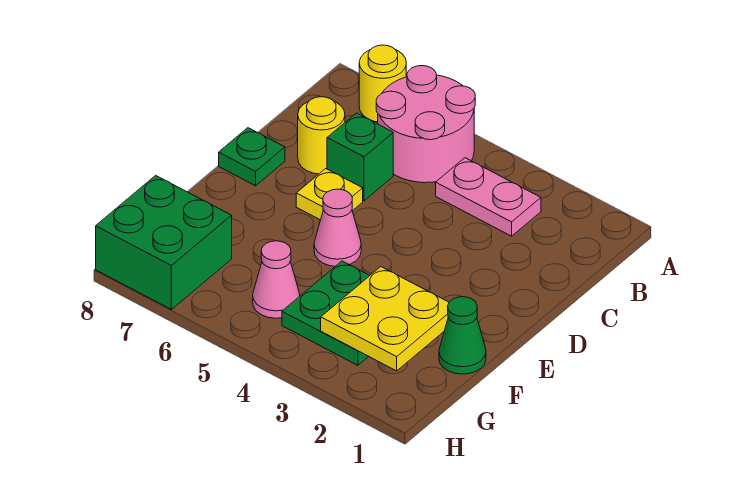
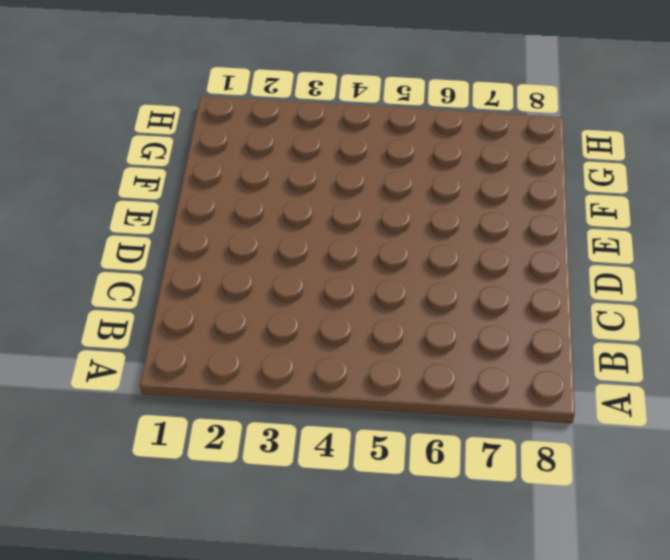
none -> pink 2x2 round brick [376,66,475,183]
none -> yellow 1x1 round brick [359,45,406,122]
none -> pink 1x2 plate [436,158,541,236]

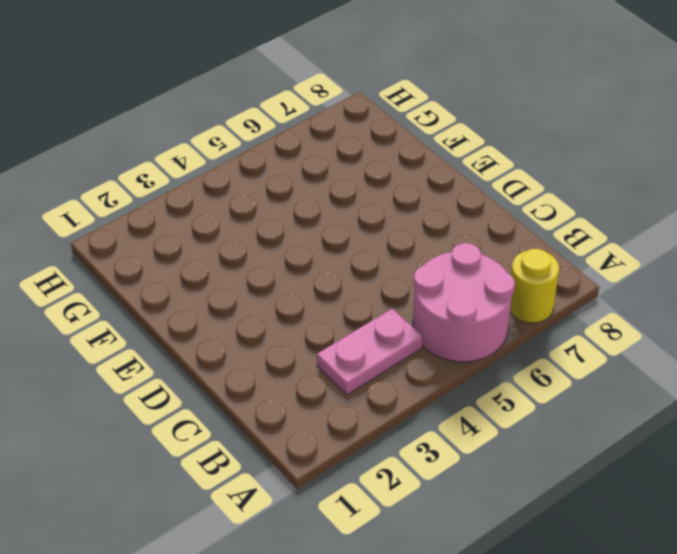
none -> green 1x1 brick [327,113,393,201]
none -> yellow 1x1 round brick [298,97,345,174]
none -> yellow 1x1 plate [296,169,363,220]

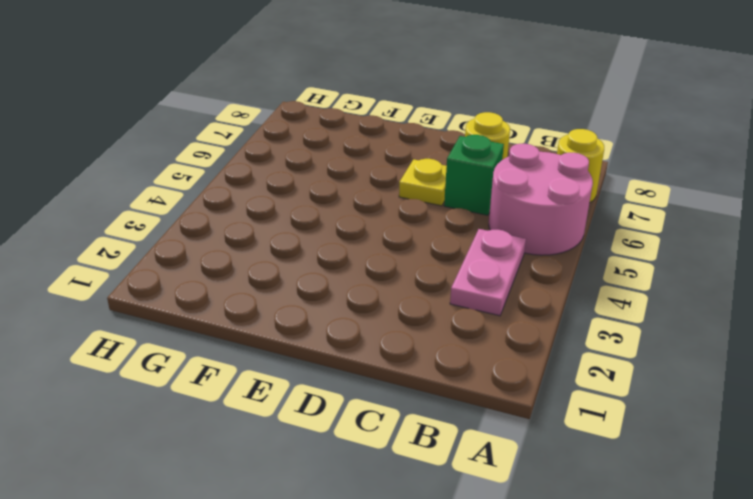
none -> green 1x1 plate [219,128,285,186]
none -> pink 1x1 cone [314,189,361,266]
none -> green 1x1 cone [439,297,486,374]

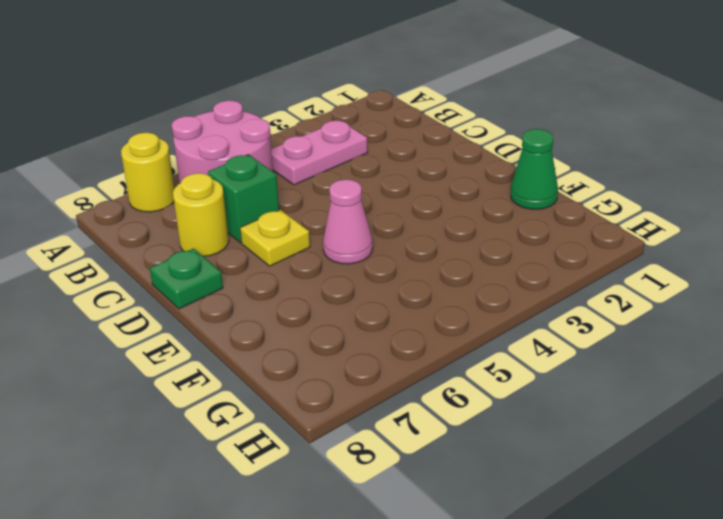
none -> green 2x2 plate [282,261,370,365]
none -> pink 1x1 cone [253,241,300,318]
none -> green 2x2 brick [96,175,232,309]

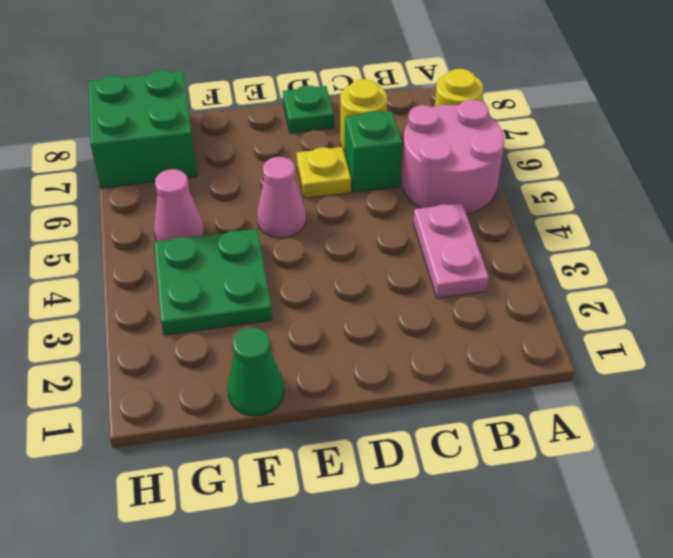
none -> yellow 2x2 plate [321,267,449,371]

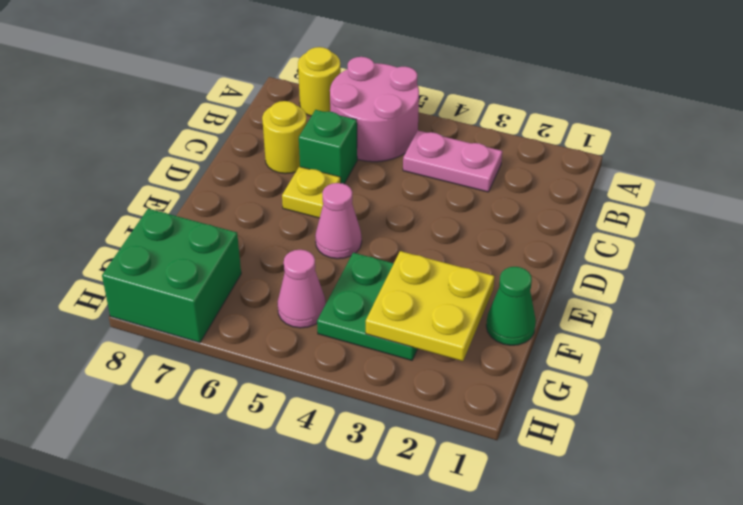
none -> green 1x1 plate [219,128,285,186]

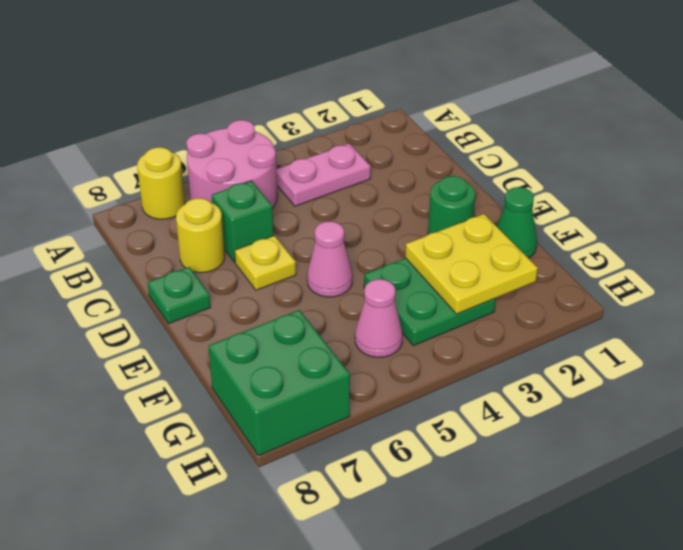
green 1x1 round brick [428,176,475,234] -> none

